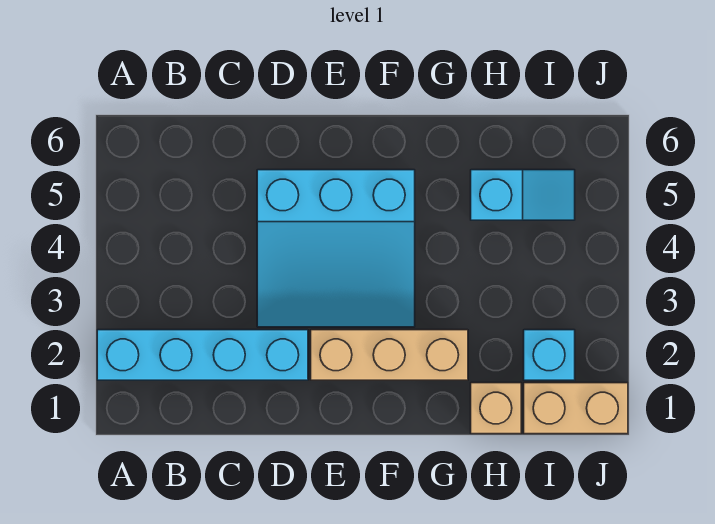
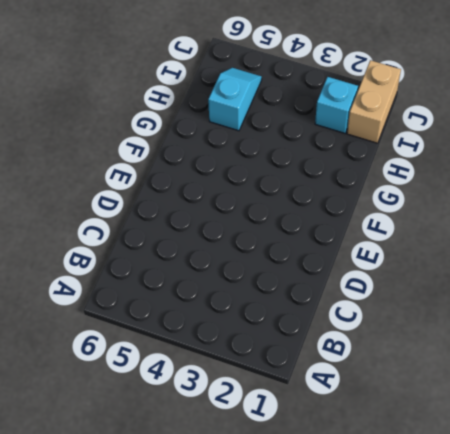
none -> cyan 1x4 brick [97,330,308,380]
none -> cyan 3x3 slope [257,170,415,327]

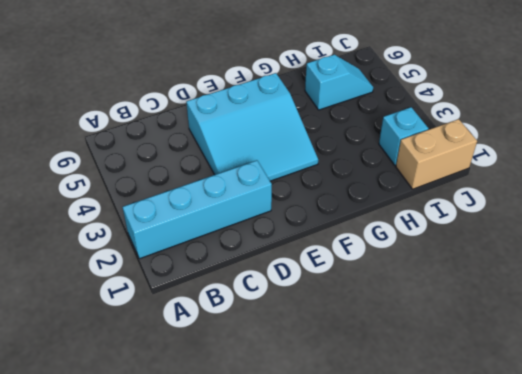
none -> tan 1x3 brick [311,330,468,380]
none -> tan 1x1 brick [471,383,521,434]

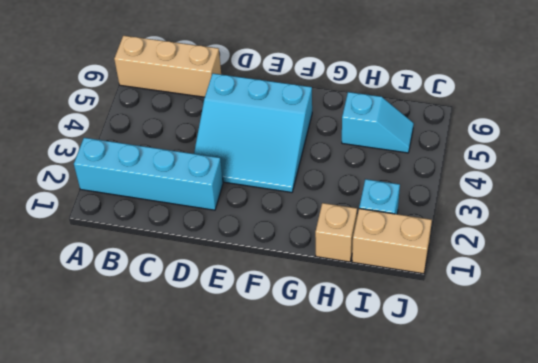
tan 1x3 brick [114,36,221,97] -> tan 1x3 brick moved to [311,330,468,380]

